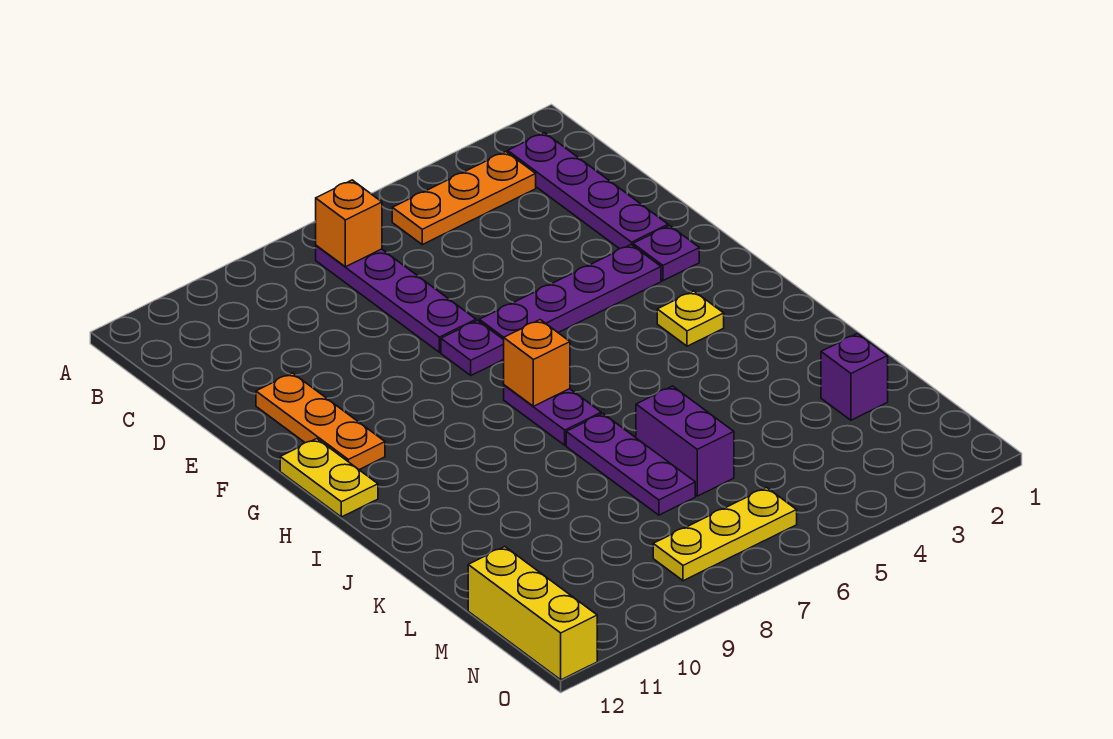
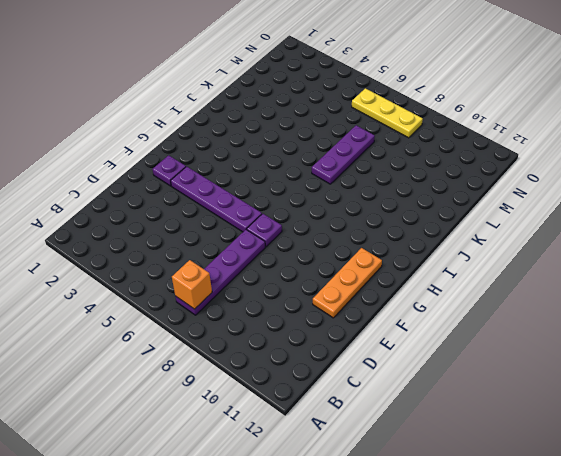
none -> purple 1x4 plate [508,133,668,249]
none -> orange 1x3 plate [392,152,536,245]
none -> yellow 1x2 plate [280,439,378,517]

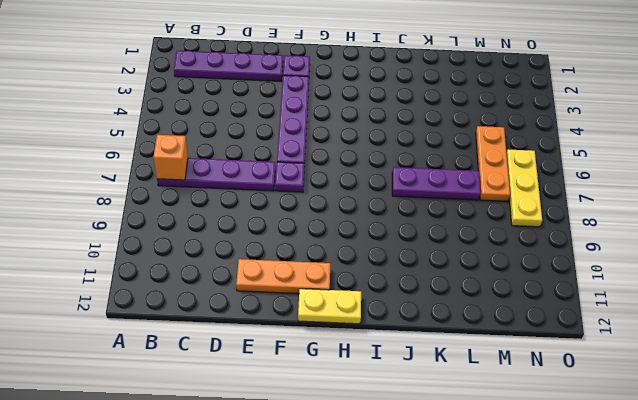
orange 1x3 plate [476,126,510,201] -> orange 1x3 plate moved to [392,152,536,245]
none -> yellow 1x1 plate [657,291,724,346]
none -> purple 1x2 plate [504,385,601,445]
none -> purple 1x2 brick [636,386,734,496]

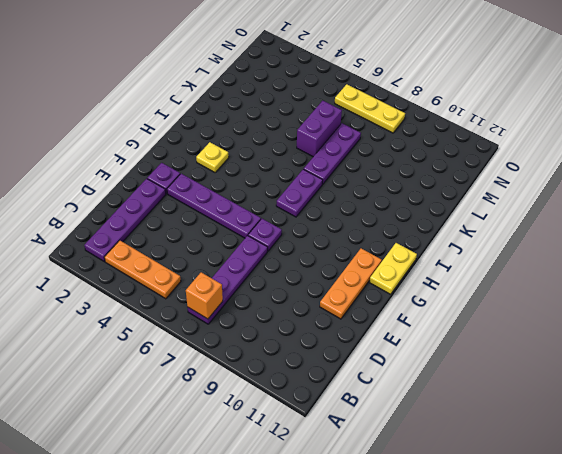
none -> purple 1x1 brick [821,334,888,420]
none -> yellow 1x3 brick [468,547,597,680]
none -> orange 1x1 brick [504,320,570,406]

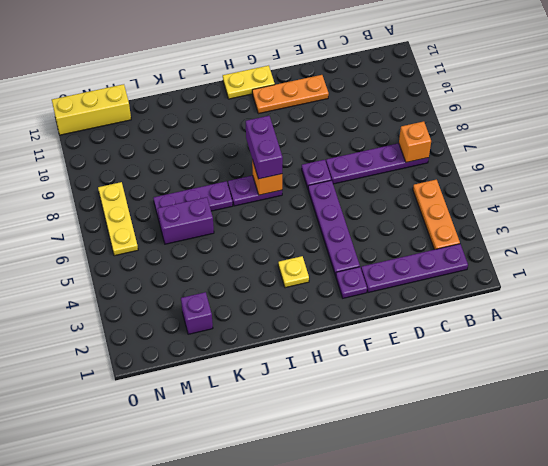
purple 1x2 brick [246,116,283,179] -> none

